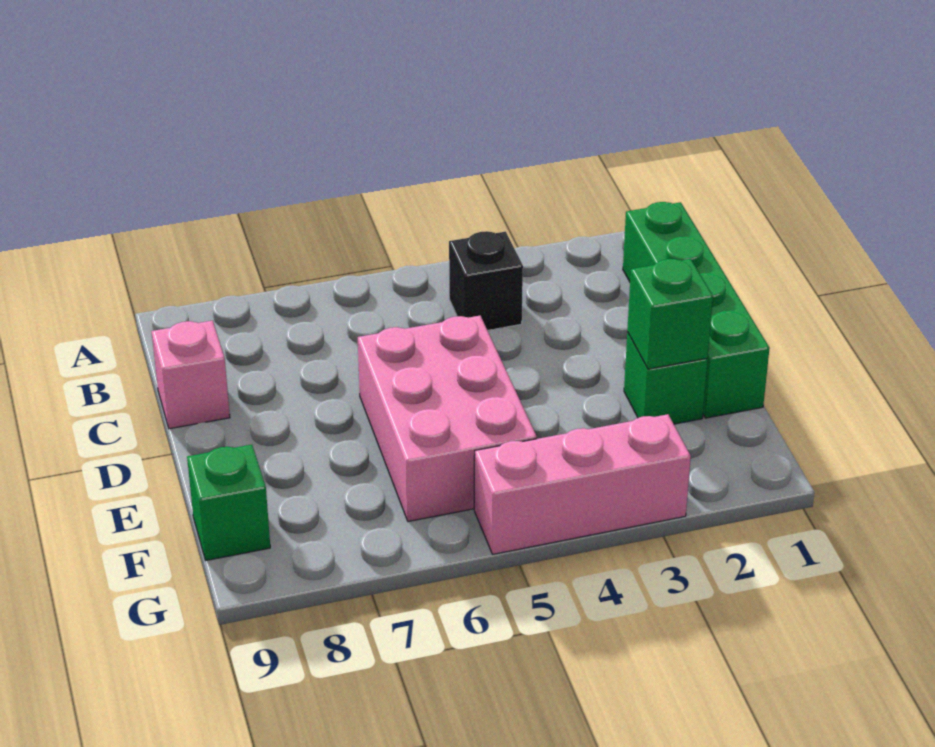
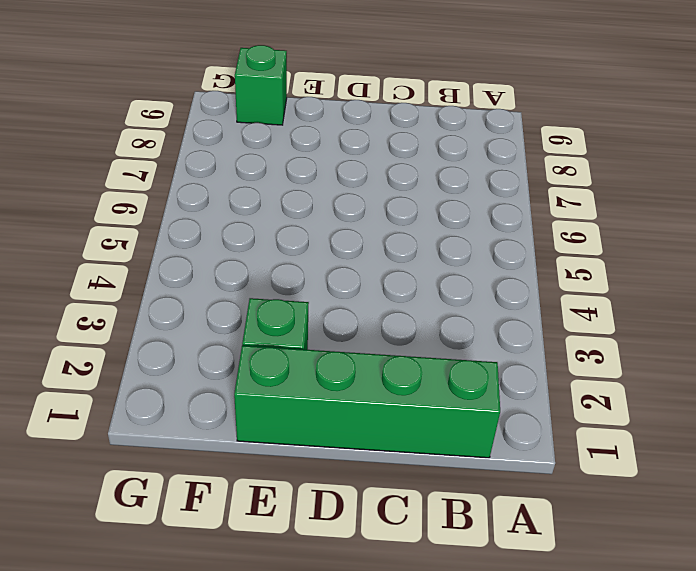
none -> black 1x1 brick [449,231,523,330]
none -> pink 1x1 brick [151,321,230,429]

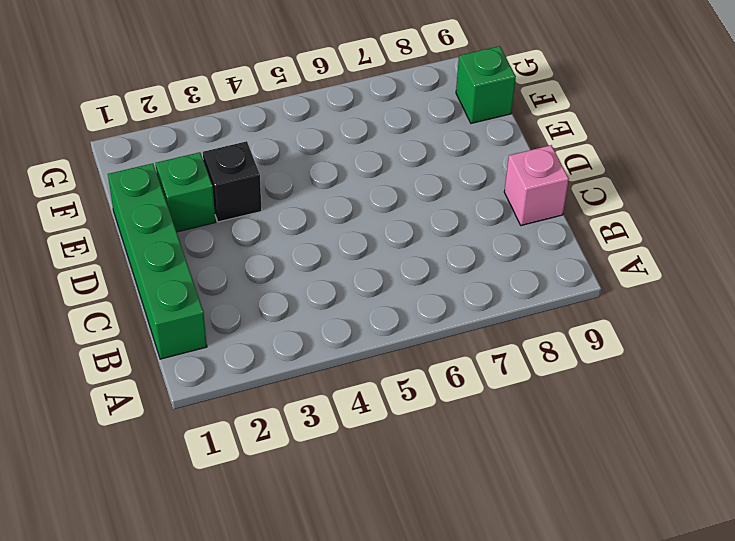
black 1x1 brick [203,141,262,222] -> black 1x1 brick moved to [449,231,523,330]
none -> pink 2x3 brick [358,316,537,522]
none -> pink 1x3 brick [474,414,691,554]

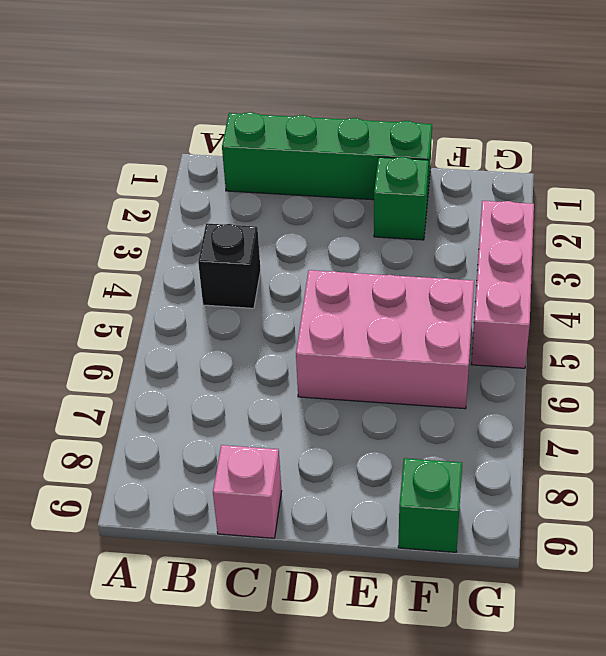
none -> green 1x1 brick [627,259,713,369]

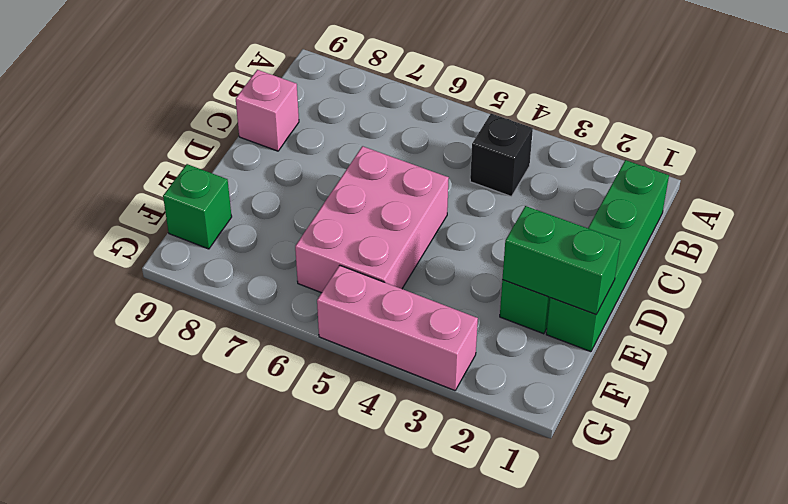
green 1x2 brick [502,206,621,314] -> green 1x1 brick [627,259,713,369]

